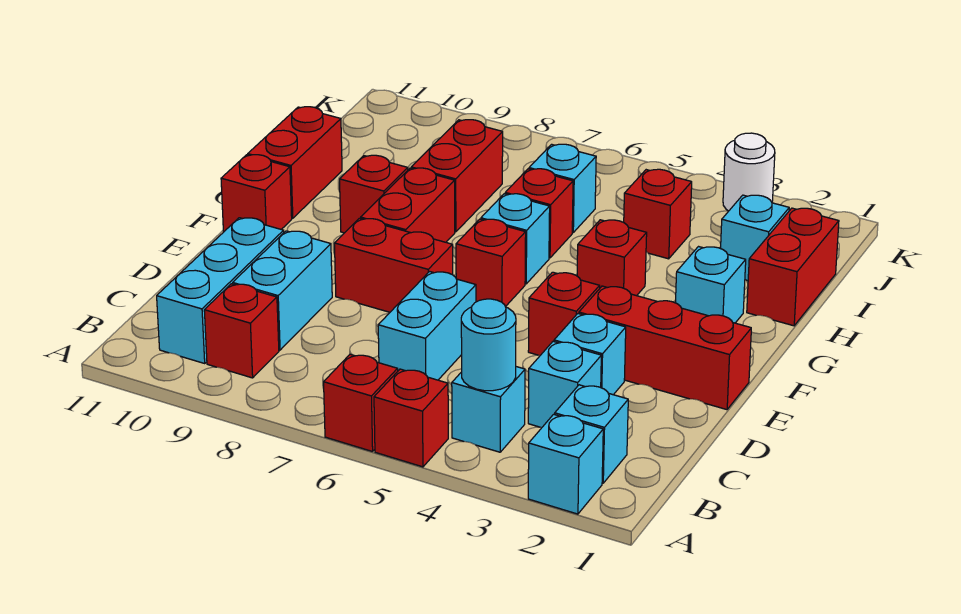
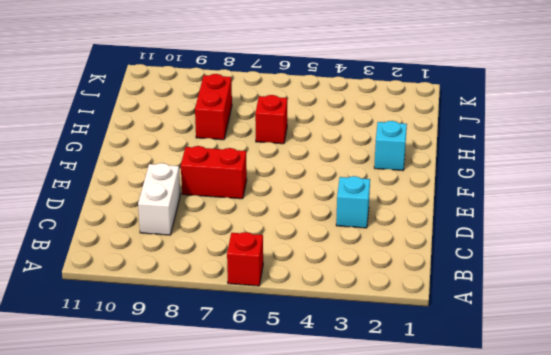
white 1x2 brick [138,163,180,235] -> cyan 1x2 brick [233,231,332,350]
none -> cyan 1x1 brick [528,414,603,514]
none -> red 1x1 brick [374,369,448,467]
none -> cyan 1x1 brick [555,385,628,483]
none -> cyan 1x1 brick [452,367,525,452]

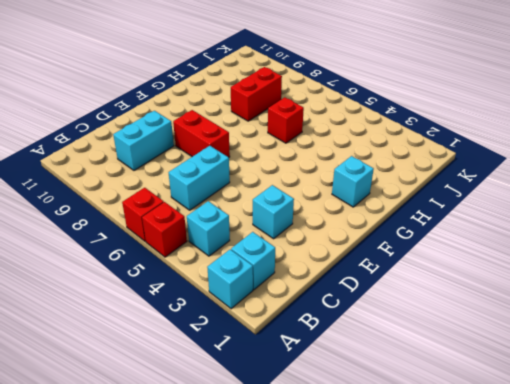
none -> red 1x1 brick [204,284,279,378]
none -> cyan 1x3 brick [157,218,284,363]
none -> cyan 1x1 brick [528,341,601,427]
none -> red 1x3 brick [579,286,751,410]

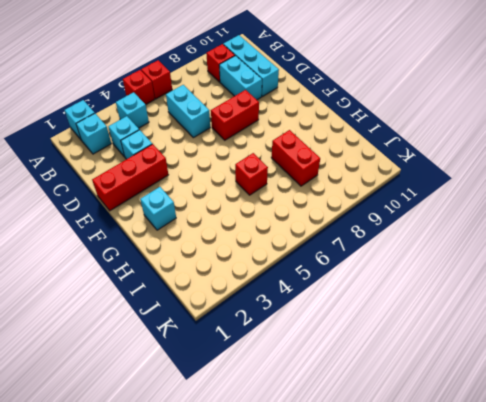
none -> red 1x1 brick [528,272,600,355]
none -> red 1x1 brick [456,219,526,307]
none -> red 1x2 brick [361,168,455,242]
none -> red 1x1 brick [221,155,292,231]

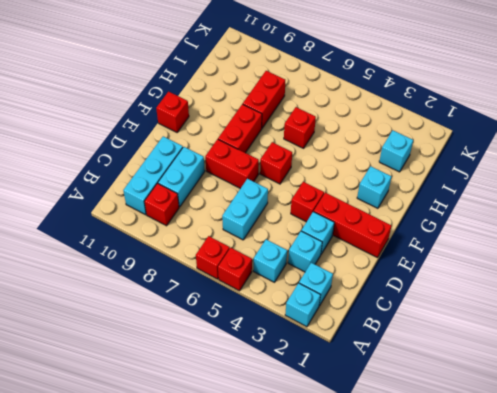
none -> red 1x1 brick [577,220,647,296]
none -> cyan 1x1 brick [481,194,550,284]
none -> red 1x1 brick [340,155,408,233]
none -> red 1x2 brick [248,107,342,218]

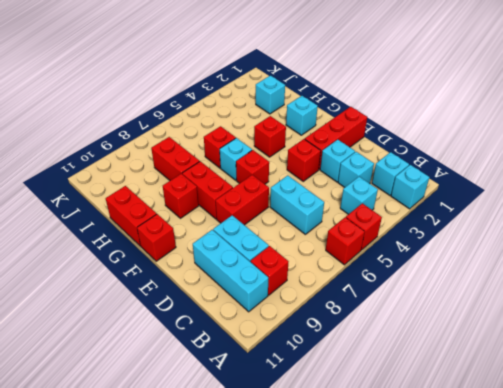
none -> red 1x2 brick [747,208,839,326]
none -> red 1x1 brick [624,169,692,259]
none -> cyan 1x1 brick [529,144,596,232]
none -> white 1x1 round brick [723,133,775,211]

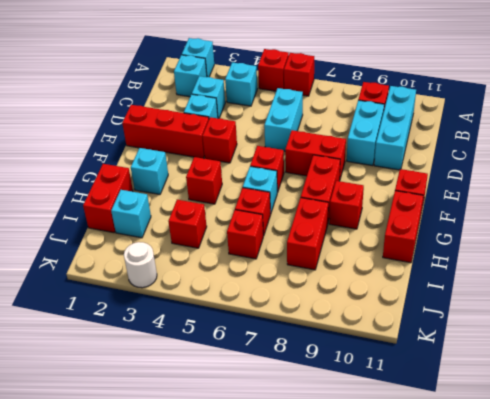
red 1x1 brick [227,210,263,259] -> cyan 1x1 brick [529,144,596,232]
none -> cyan 1x1 round brick [461,299,516,391]

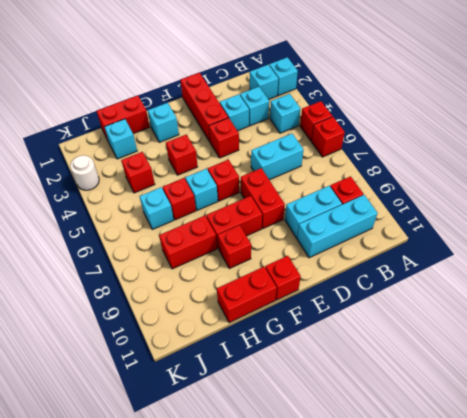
none -> cyan 1x1 round brick [461,299,516,391]

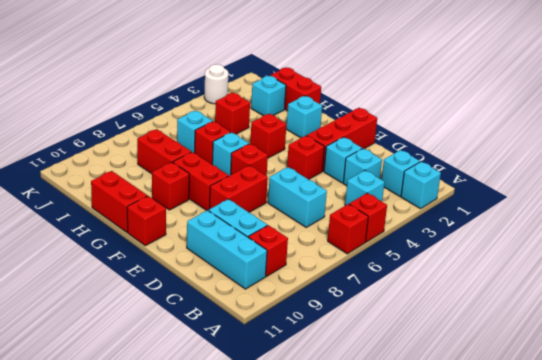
none -> cyan 1x1 round brick [461,299,516,391]

